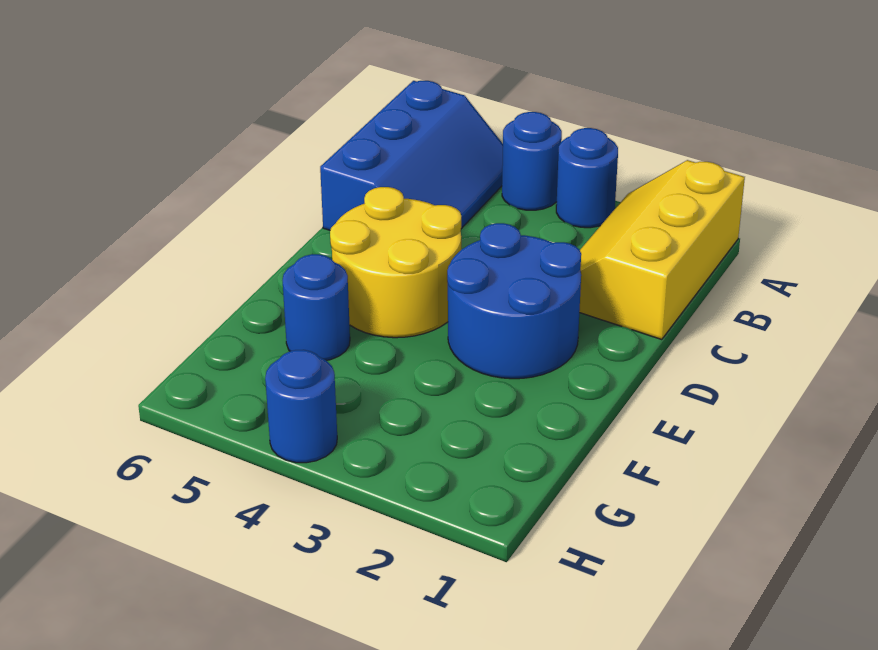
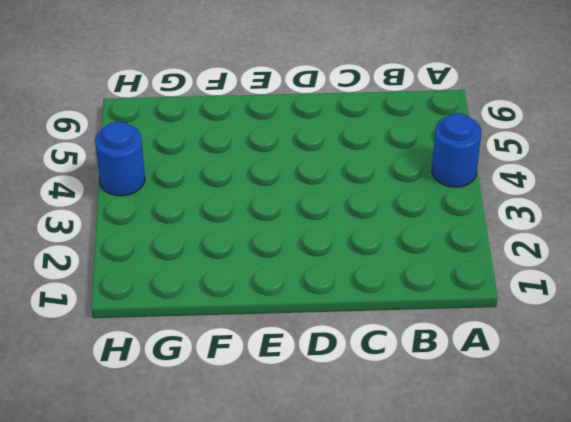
none -> yellow 2x3 slope [579,160,745,339]
none -> blue 1x1 round brick [556,128,618,228]

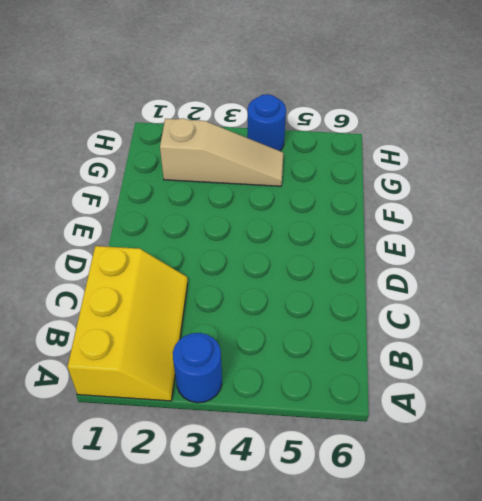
tan 1x3 slope [160,118,283,186] -> none
none -> blue 1x1 round brick [502,112,562,210]
none -> blue 2x3 slope [320,81,503,230]

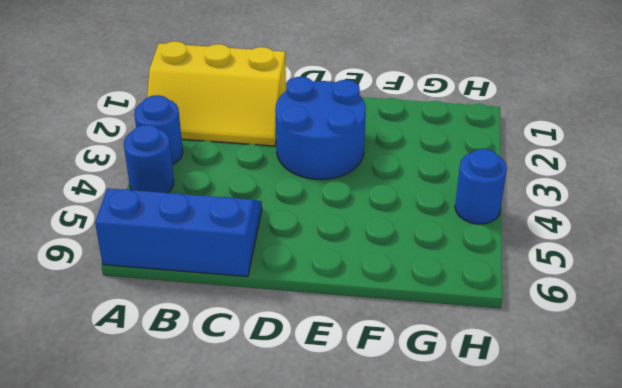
none -> yellow 2x2 round brick [330,187,461,338]
none -> blue 1x1 round brick [283,254,350,360]

